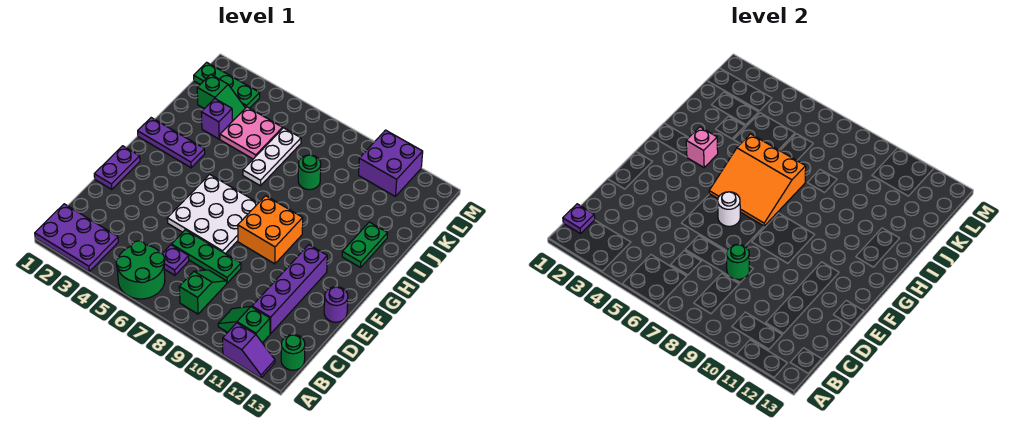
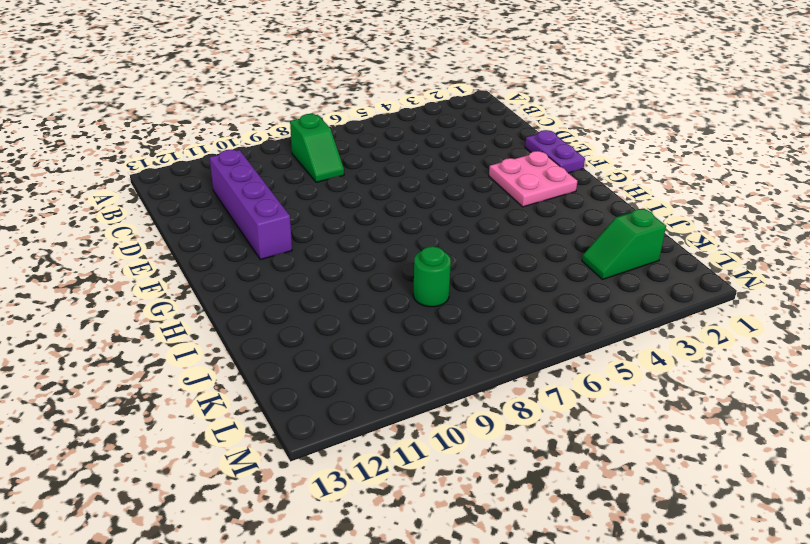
pink 2x2 plate [489,151,577,207] -> pink 2x2 plate moved to [220,107,283,159]
none -> purple 2x3 plate [35,204,118,271]
none -> green 2x2 round brick [116,241,165,299]
none -> purple 1x2 slope [223,323,275,378]

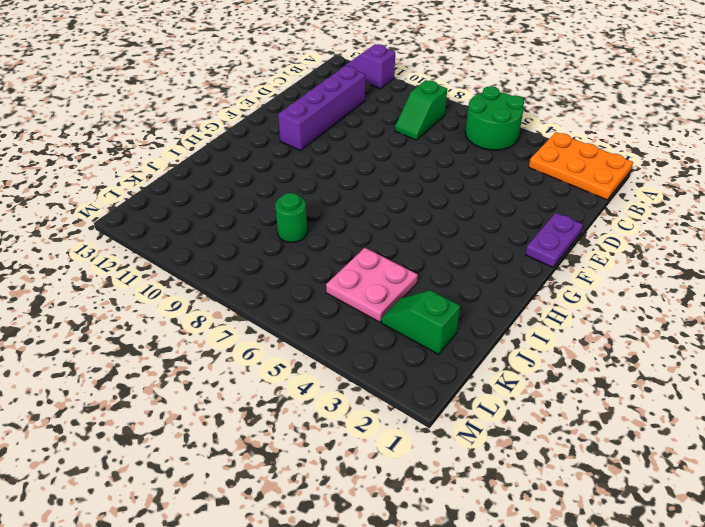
orange 2x3 plate [529,132,633,200] -> purple 2x3 plate [35,204,118,271]
none -> green 1x2 slope [218,307,270,343]
none -> green 1x1 round brick [281,334,305,370]
none -> purple 1x1 plate [162,245,189,275]

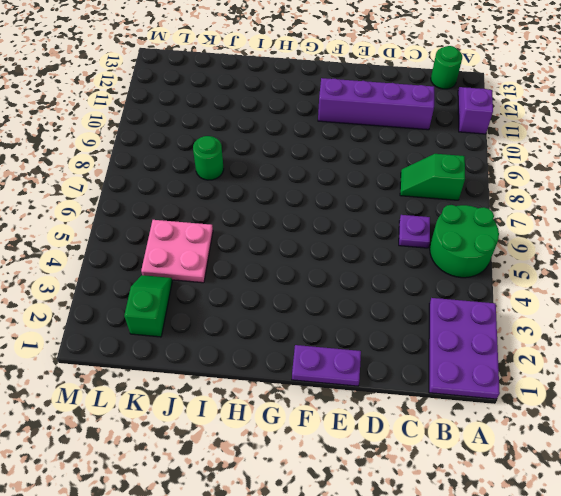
none -> green 1x2 slope [218,307,270,343]
none -> green 1x3 plate [172,230,241,283]
none -> white 3x3 plate [167,174,258,254]

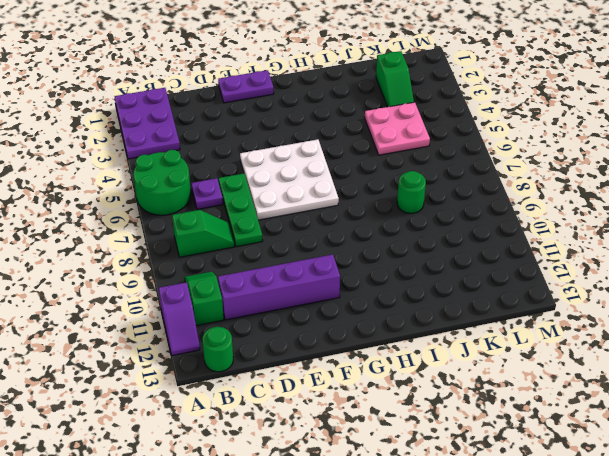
none -> purple 1x1 round brick [324,287,348,322]
none -> orange 2x2 brick [238,196,303,264]
none -> purple 1x3 plate [138,118,205,168]

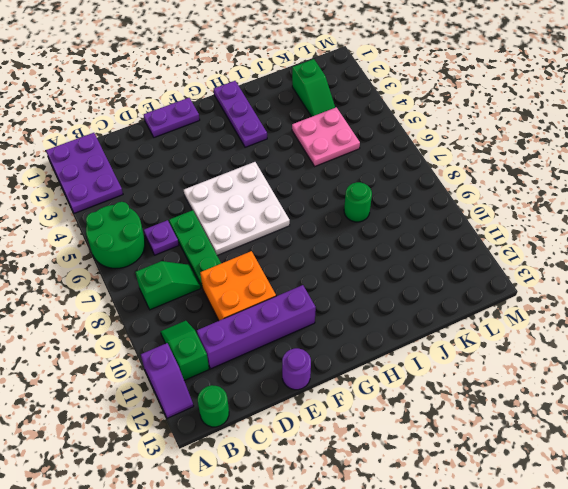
orange 2x2 brick [200,251,276,321] -> orange 2x2 brick moved to [238,196,303,264]
none -> green 1x2 plate [342,222,388,268]
none -> white 1x3 plate [243,128,301,186]
none -> purple 1x1 brick [201,99,232,139]

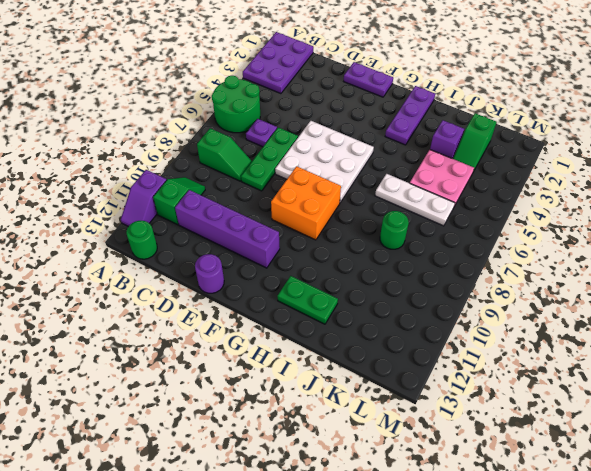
none -> green 1x3 plate [194,62,260,108]
none -> purple 2x2 brick [359,130,423,197]
none -> purple 1x1 plate [563,204,595,234]

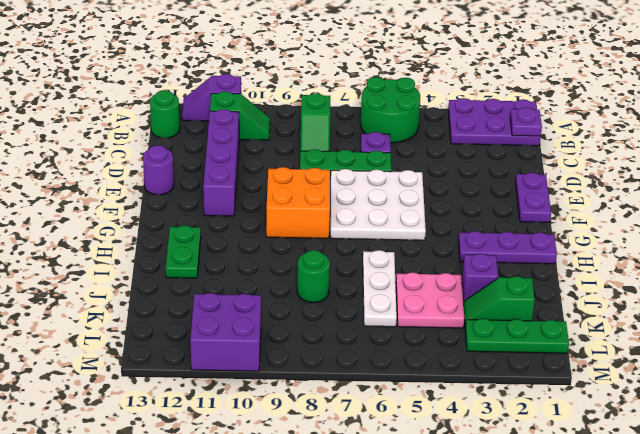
none -> green 1x1 round brick [726,244,749,279]
none -> white 1x1 round brick [718,192,740,226]
none -> orange 3x3 slope [709,134,806,226]

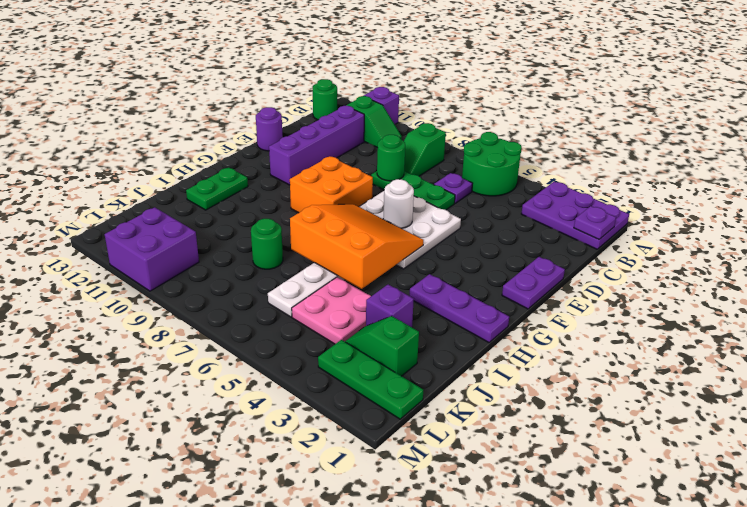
none -> pink 1x1 brick [686,127,718,168]

